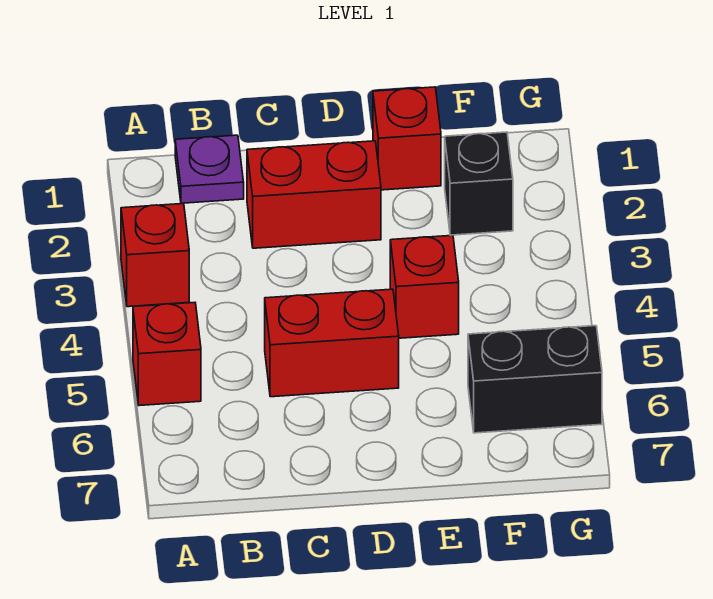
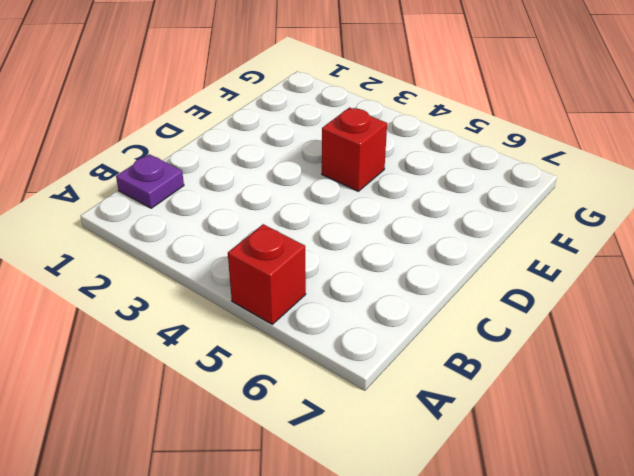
none -> red 1x1 brick [121,204,189,307]
none -> red 1x2 brick [247,141,381,248]

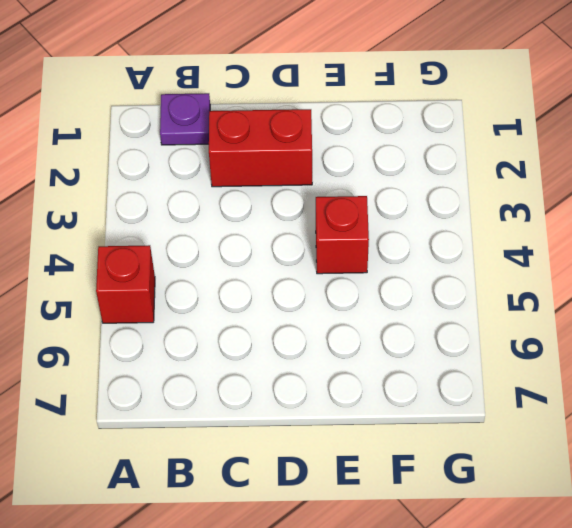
none -> red 1x1 brick [121,204,189,307]
none -> red 1x2 brick [265,289,399,397]

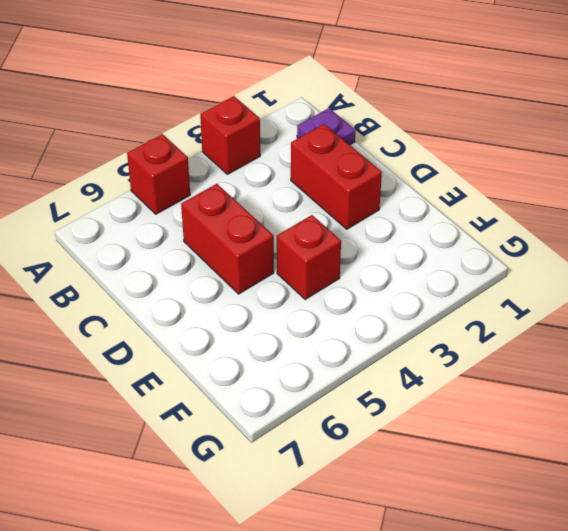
none -> red 1x1 brick [373,87,441,190]
none -> black 1x1 brick [445,132,513,235]

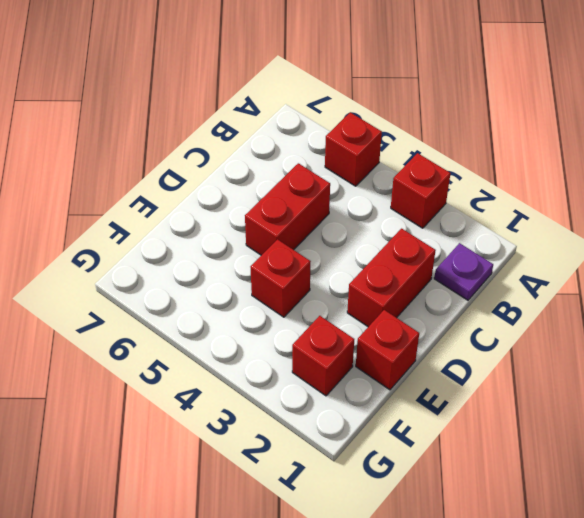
red 1x1 brick [292,316,354,396] -> black 1x1 brick [445,132,513,235]
none -> black 1x2 brick [468,326,602,433]

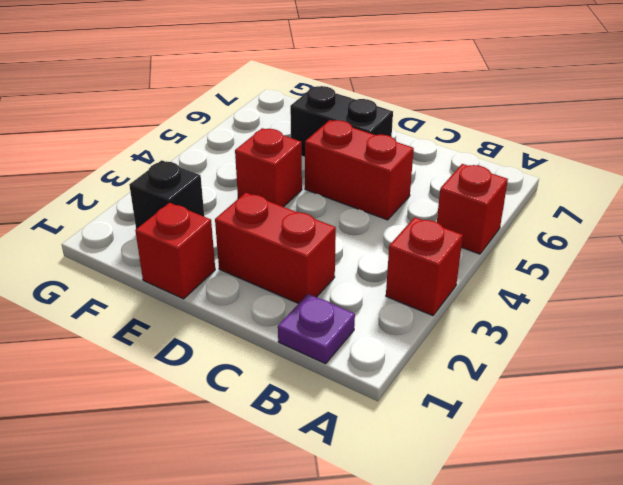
black 1x2 brick [290,86,393,157] -> black 1x2 brick moved to [468,326,602,433]

